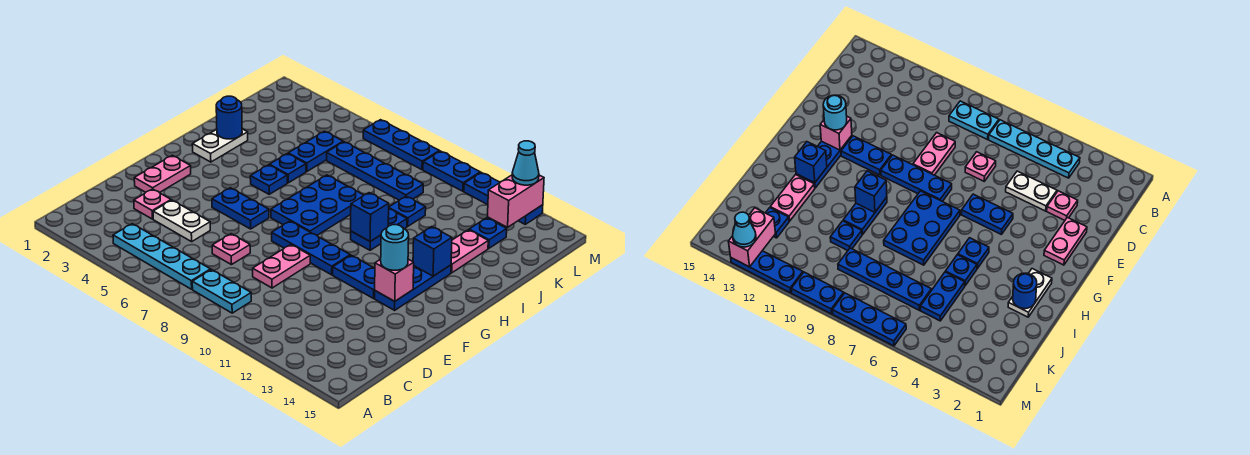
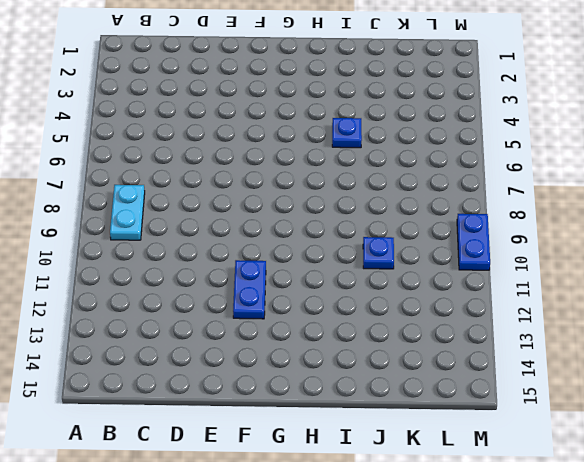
none -> cyan 1x4 plate [113,224,211,289]
none -> pink 1x1 plate [134,189,171,219]
none -> white 1x2 plate [153,200,210,242]
none -> pink 1x1 plate [212,234,250,265]

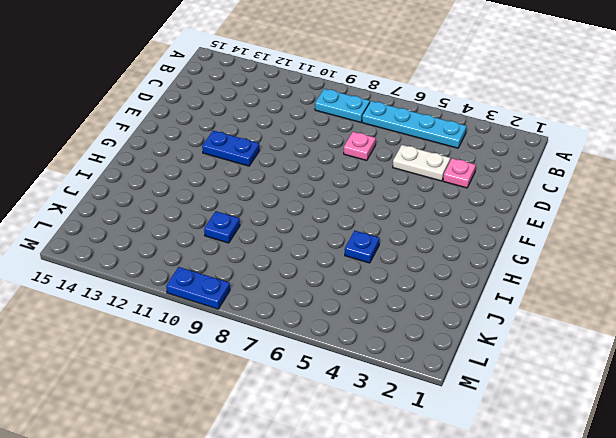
none -> pink 1x2 plate [253,245,310,288]
none -> pink 1x2 plate [134,155,191,193]
none -> blue 1x2 plate [212,188,269,229]
none -> blue 1x3 plate [272,221,350,275]

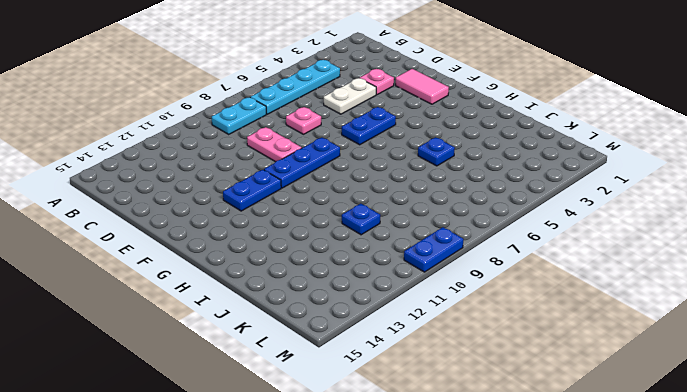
pink 1x2 tile [396,69,449,104] -> pink 1x2 plate [134,155,191,193]
none -> blue 1x3 plate [375,265,451,310]
none -> blue 2x3 plate [271,175,363,235]
none -> white 1x2 plate [192,129,248,162]
none -> blue 1x1 plate [250,165,287,194]

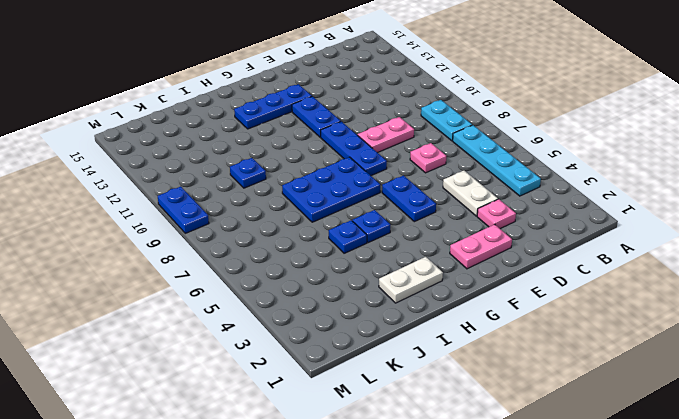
none -> blue 1x2 plate [351,209,407,250]
none -> pink 1x2 plate [451,230,488,273]
none -> blue 1x2 plate [288,131,343,171]
none -> blue 1x4 plate [327,142,423,200]

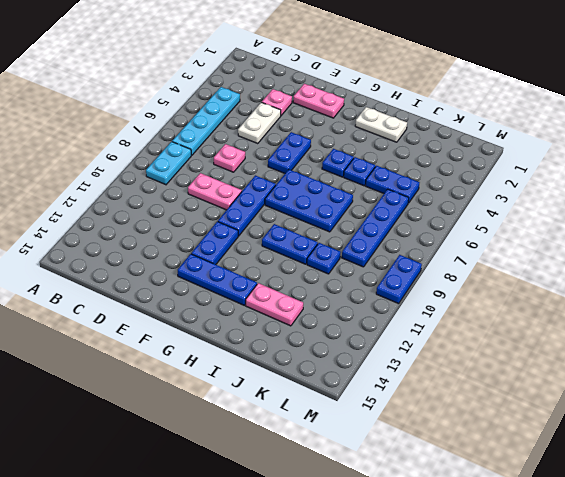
none -> blue 1x1 plate [469,218,507,248]
none -> blue 1x3 plate [363,120,439,170]
none -> blue 1x3 plate [464,173,543,224]
none -> pink 1x1 brick [375,259,414,301]

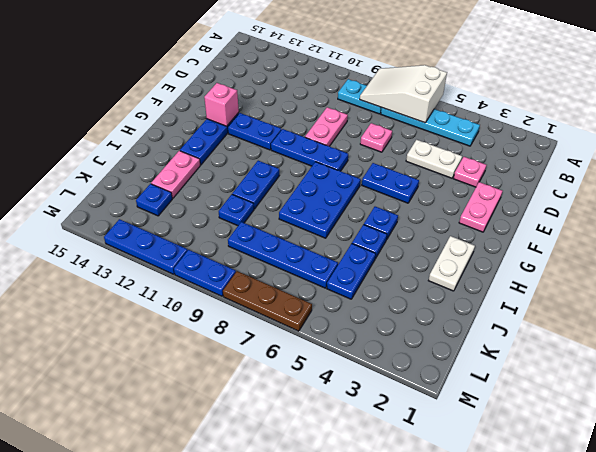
white 2x3 slope [360,65,447,123] -> none
brown 1x3 plate [223,271,312,331] -> blue 1x3 plate [363,120,439,170]
none -> blue 1x1 brick [351,193,389,241]
none -> blue 1x1 brick [413,227,452,276]
none -> blue 1x1 round brick [216,96,242,139]
none -> pink 1x2 brick [488,175,544,227]

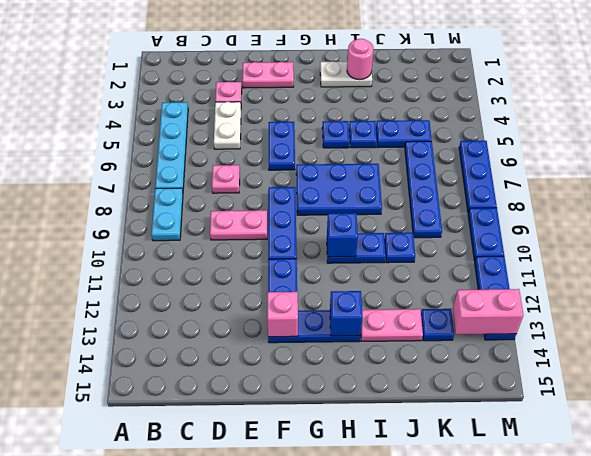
pink 1x1 round brick [347,39,374,80] -> blue 1x1 round brick [216,96,242,139]
none -> cyan 1x1 round brick [381,225,409,270]
none -> cyan 1x1 cone [512,141,539,185]

